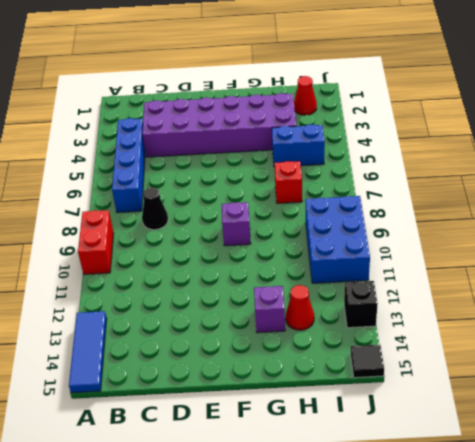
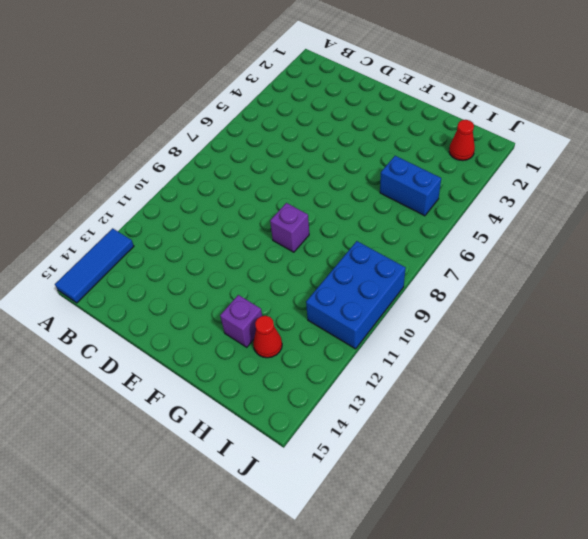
none -> red 1x2 brick [78,210,114,274]
none -> blue 1x4 brick [112,118,145,213]
none -> purple 2x6 brick [142,93,296,157]

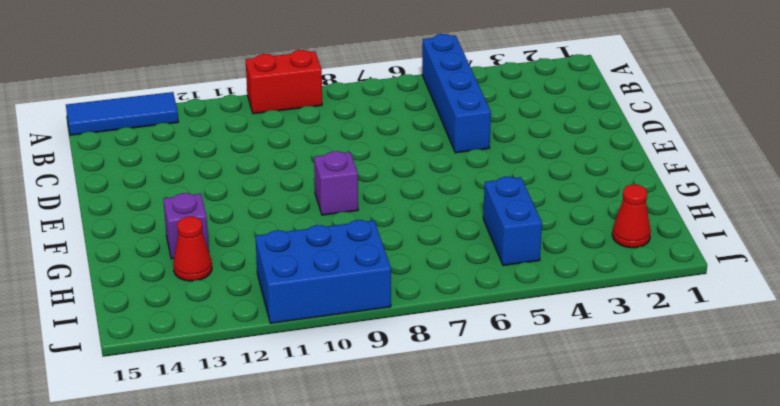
blue 1x4 brick [422,34,491,153] -> blue 1x4 brick turned to [112,118,145,213]
none -> purple 2x6 brick [142,93,296,157]
none -> black 1x1 cone [142,188,168,230]
none -> red 1x1 brick [275,161,302,203]

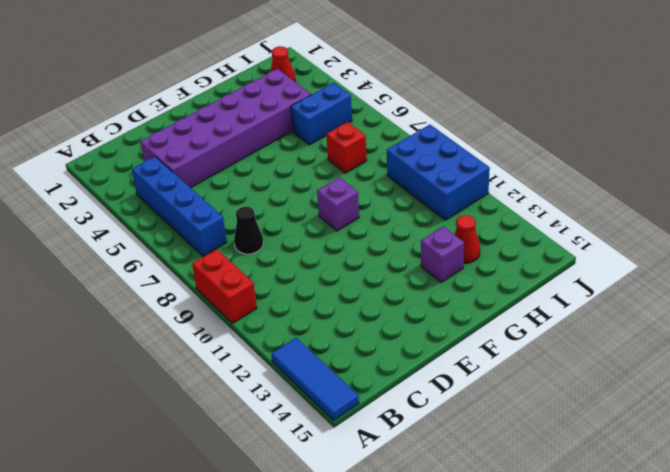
none -> black 1x1 brick [344,281,378,328]
none -> black 1x1 tile [350,345,384,378]

